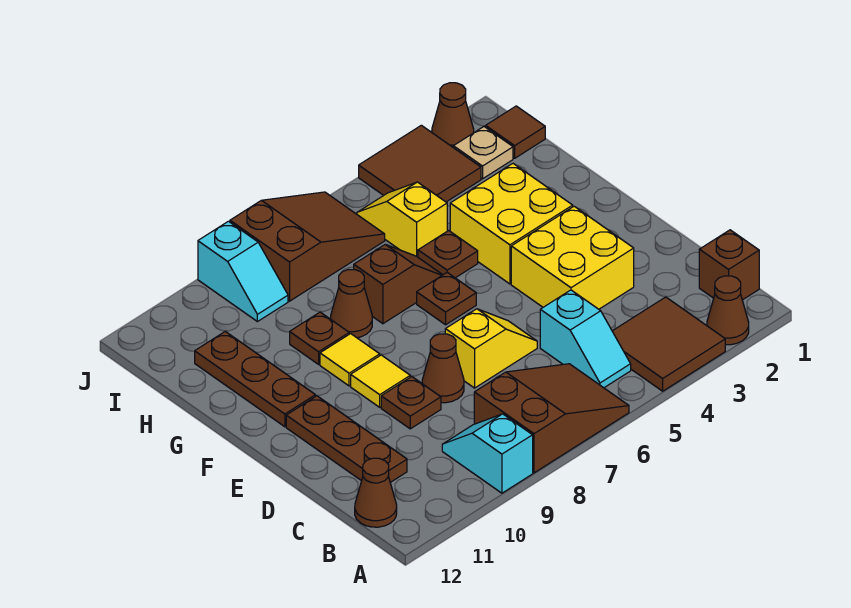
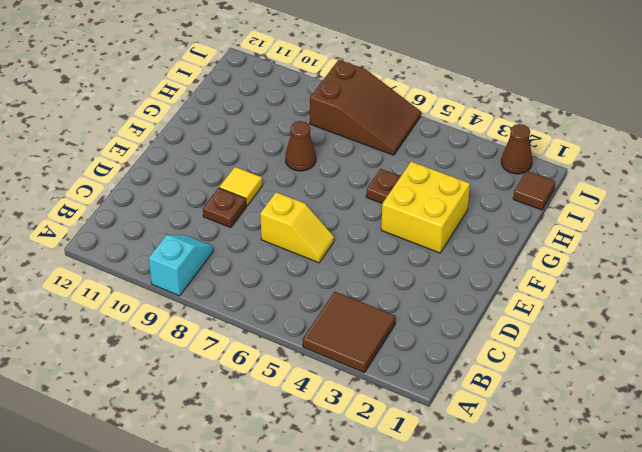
none -> brown 1x1 cone [707,276,749,345]
none -> brown 2x3 slope [474,364,629,473]
none -> brown 1x1 brick [699,230,759,300]

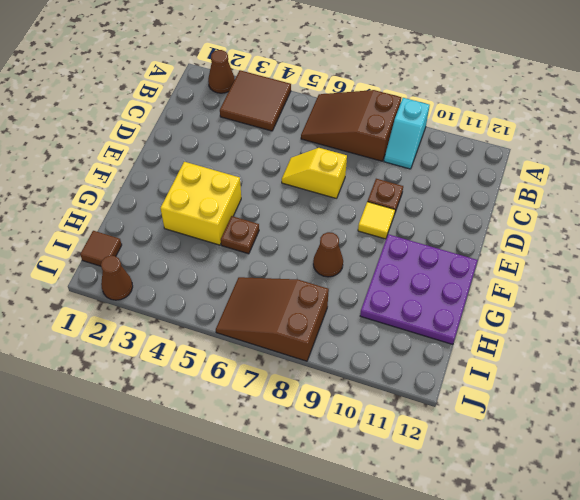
purple 3x3 plate [360,234,478,344] -> brown 1x3 plate [195,332,315,427]
none -> brown 1x1 brick [699,230,759,300]
none -> cyan 1x2 slope [540,290,631,388]
none -> brown 1x1 cone [355,458,397,527]

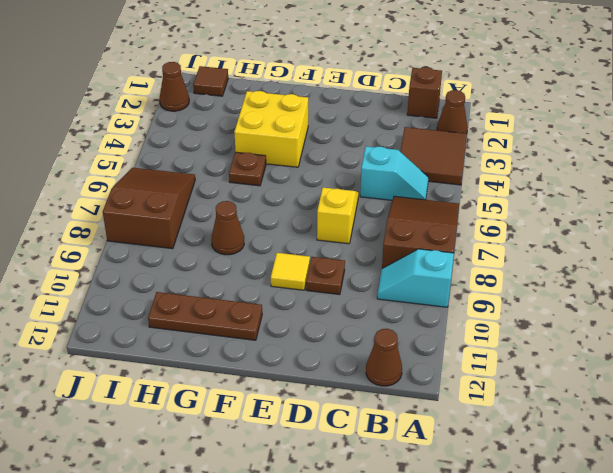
none -> brown 1x3 plate [286,396,407,482]
none -> yellow 2x2 brick [511,206,634,309]
none -> brown 1x1 cone [422,334,464,403]

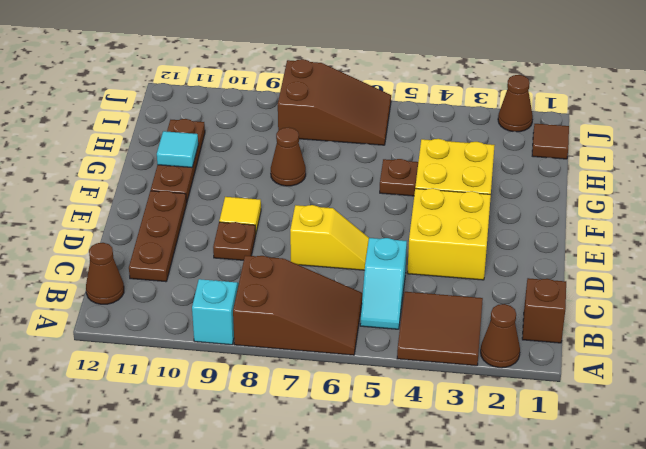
cyan 1x1 tile [157,131,198,167] -> none
none -> brown 1x1 cone [422,334,464,403]
none -> brown 1x1 plate [417,273,476,325]
none -> yellow 1x1 tile [320,334,380,386]

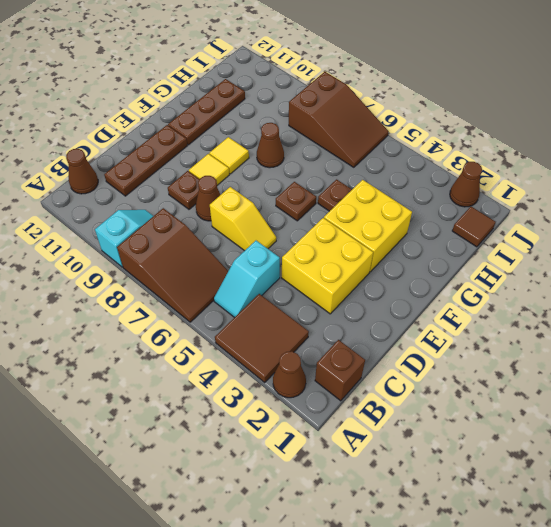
none -> brown 1x2 slope [354,245,442,324]
none -> brown 1x1 plate [290,312,349,364]
none -> yellow 1x2 slope [357,182,447,257]

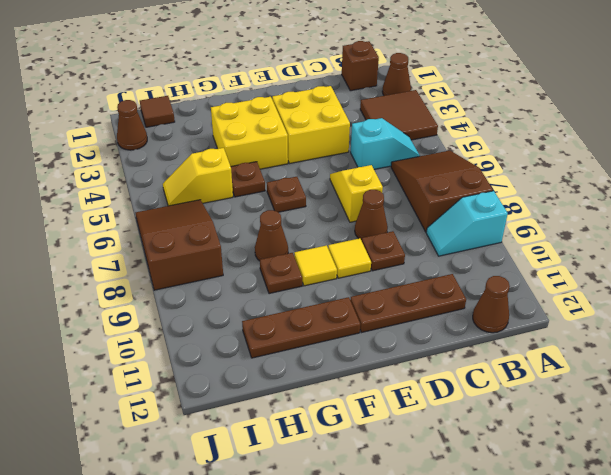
none -> brown 1x2 slope [354,245,442,324]
none -> tan 1x1 plate [453,127,513,179]
none -> brown 2x2 tile [359,125,481,202]

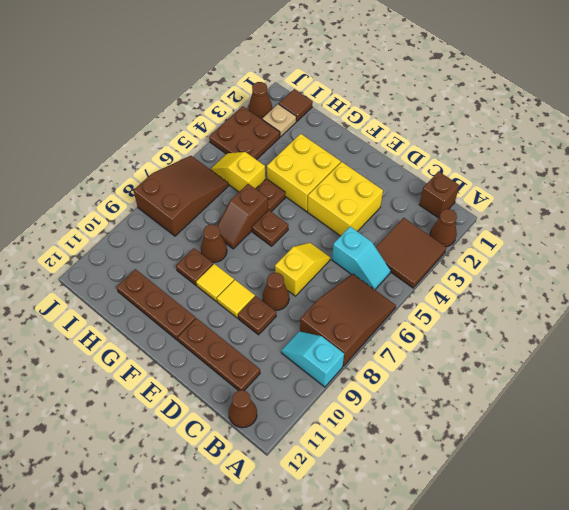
brown 1x2 slope [217,184,268,249] -> brown 1x2 slope turned to [354,245,442,324]
brown 2x2 plate [209,106,280,160] -> brown 2x2 tile [359,125,481,202]
none -> cyan 1x2 slope [198,221,288,322]

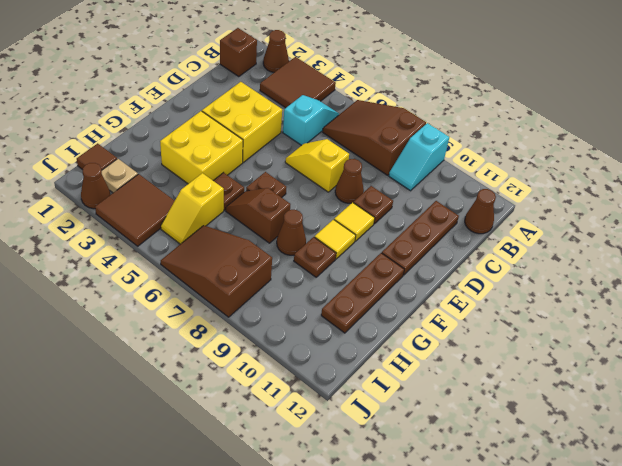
none -> cyan 1x2 slope [198,221,288,322]

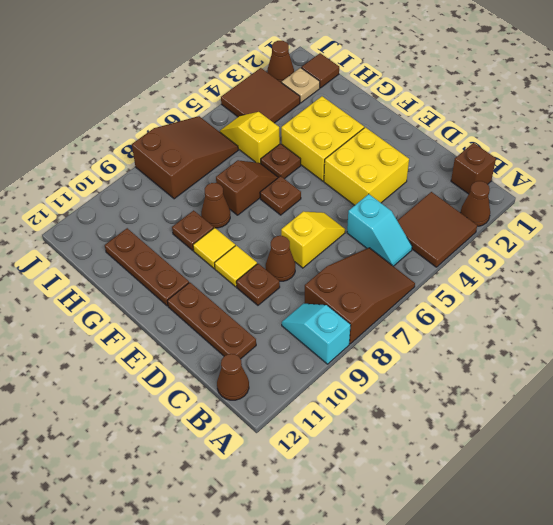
none -> cyan 1x2 slope [198,221,288,322]

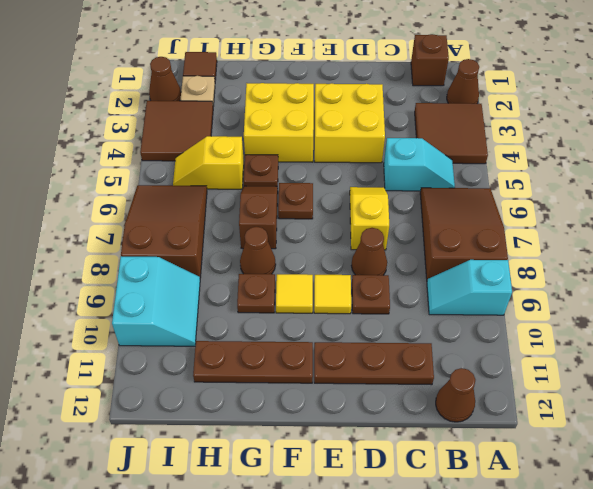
cyan 2x2 slope [112,256,200,346] -> cyan 1x2 slope [198,221,288,322]

